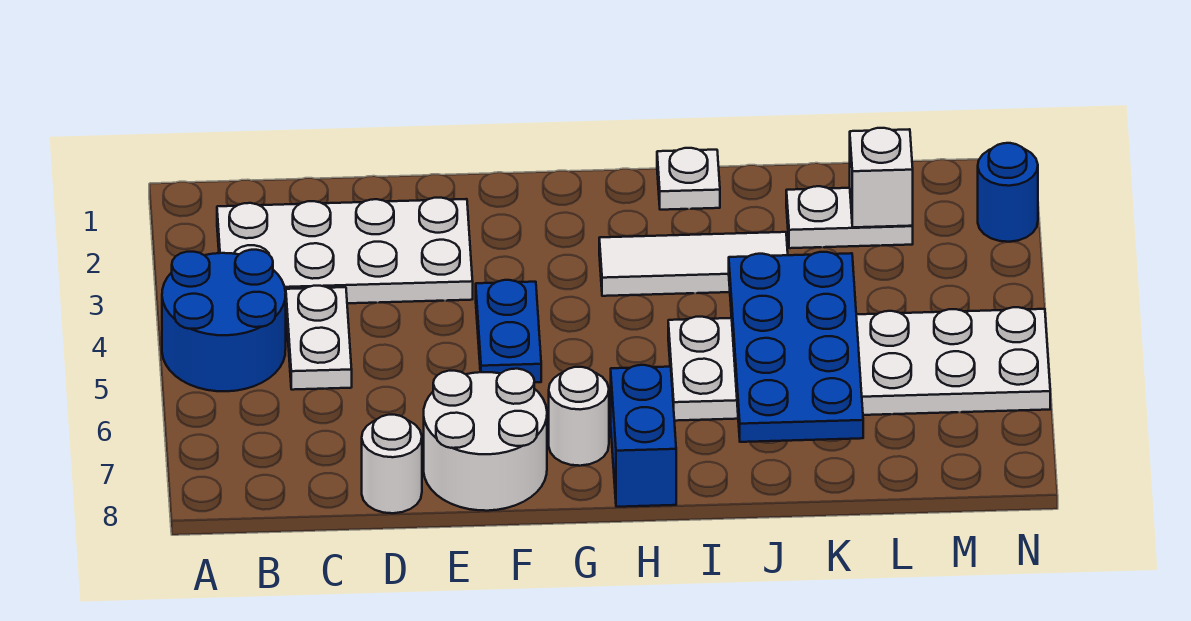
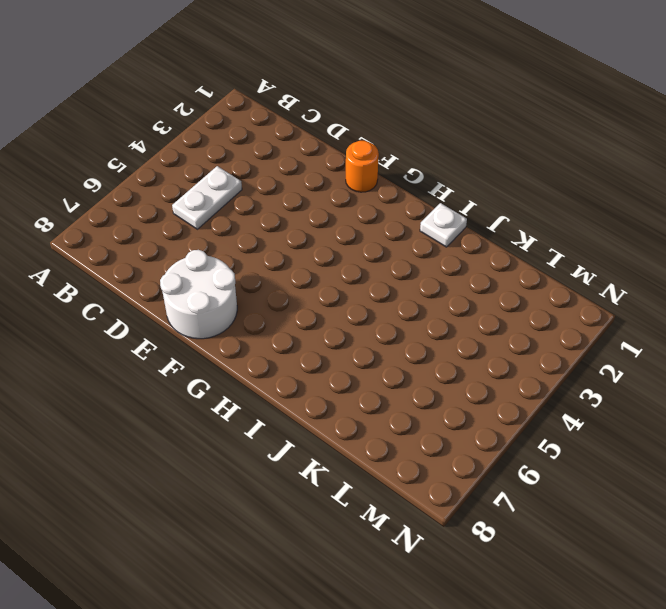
orange 1x1 round brick [346,141,379,192] -> none
none -> blue 2x2 round brick [162,250,286,391]
none -> white 2x4 plate [217,198,473,303]
none -> white 1x1 round brick [362,415,422,513]

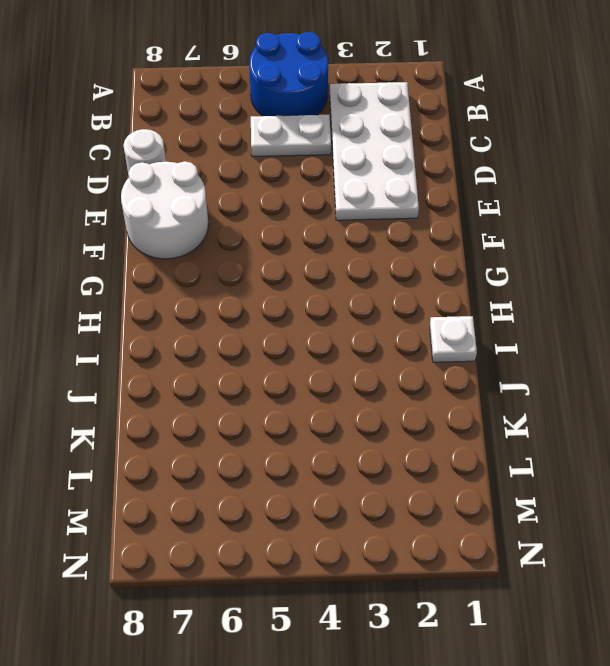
none -> blue 1x2 plate [476,280,541,382]
none -> white 1x1 round brick [549,367,609,466]
none -> white 1x3 tile [599,232,788,296]

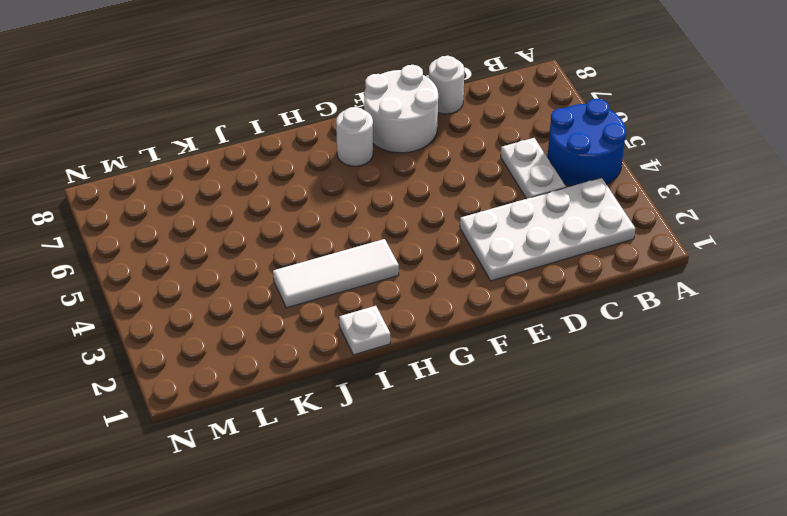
none -> blue 1x2 plate [476,280,541,382]
none -> blue 1x2 brick [611,365,676,507]
none -> white 2x6 plate [668,307,1050,421]

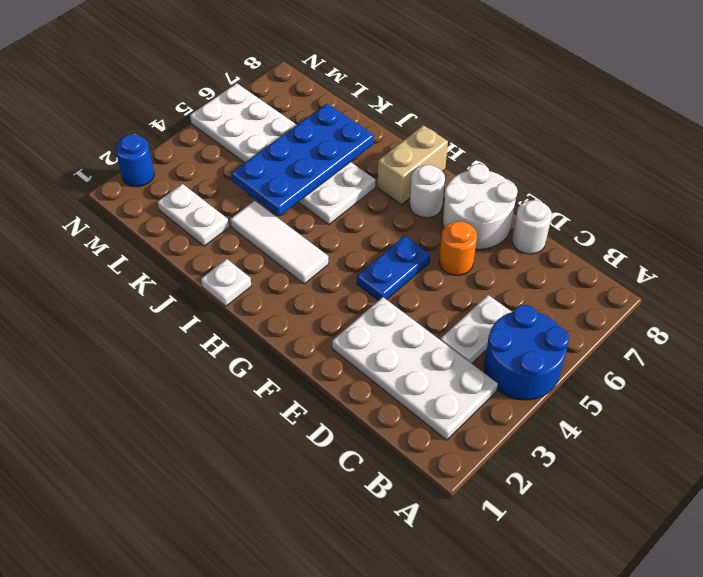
orange 1x1 round brick [439,221,477,275] -> none
tan 1x2 brick [378,125,448,205] -> blue 1x2 brick [611,365,676,507]
none -> white 1x1 brick [850,128,913,227]

